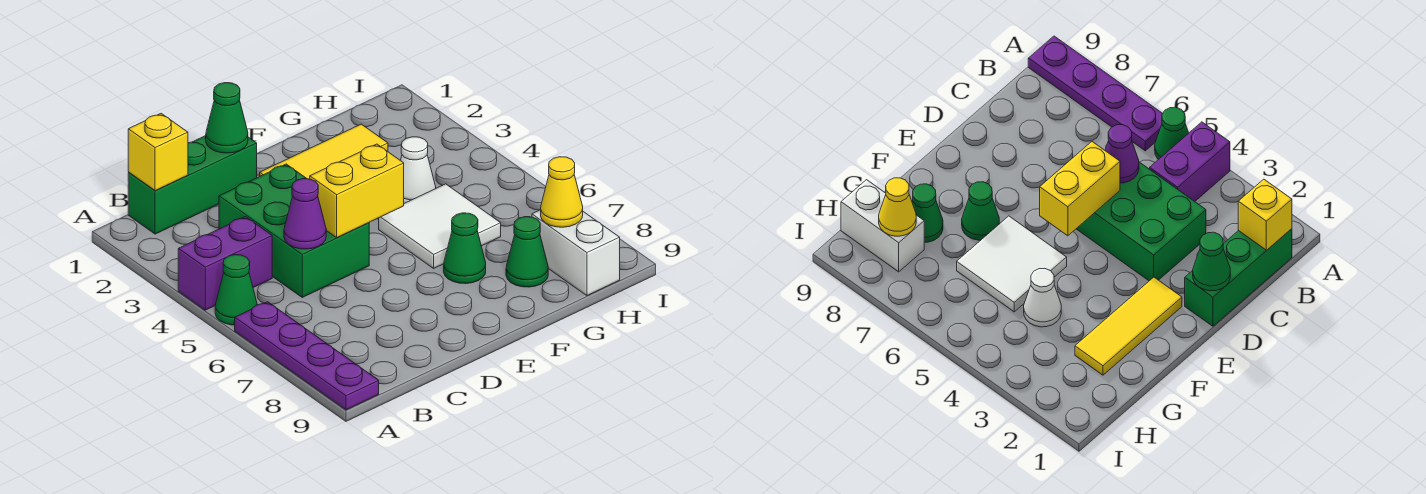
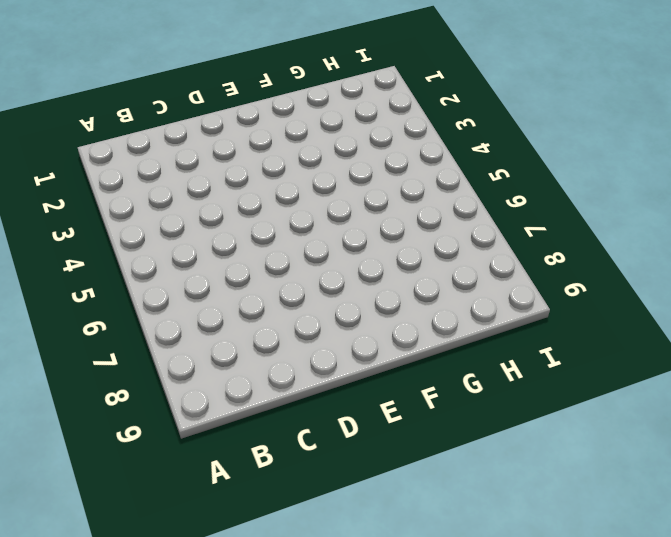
none -> purple 1x2 brick [178,217,272,310]
none -> green 1x1 cone [215,255,257,325]
none -> purple 1x4 plate [235,302,379,410]

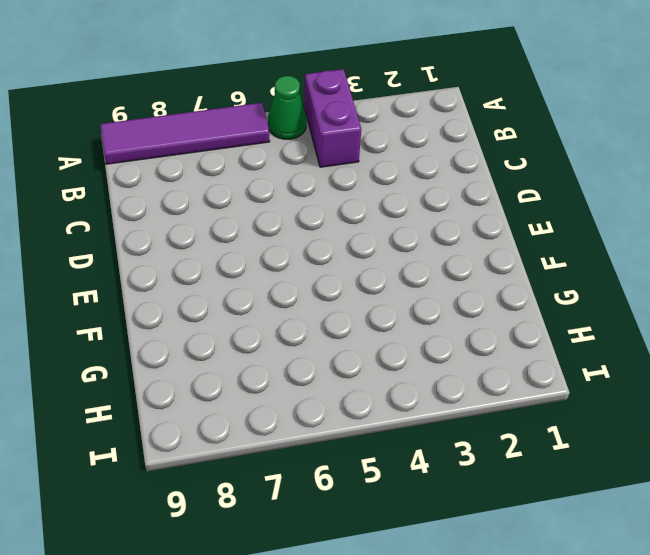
purple 1x4 tile [100,103,270,164] -> purple 1x4 plate [235,302,379,410]
none -> green 1x3 brick [128,136,257,234]
none -> green 2x3 brick [219,164,369,297]
none -> yellow 1x3 tile [260,124,388,179]

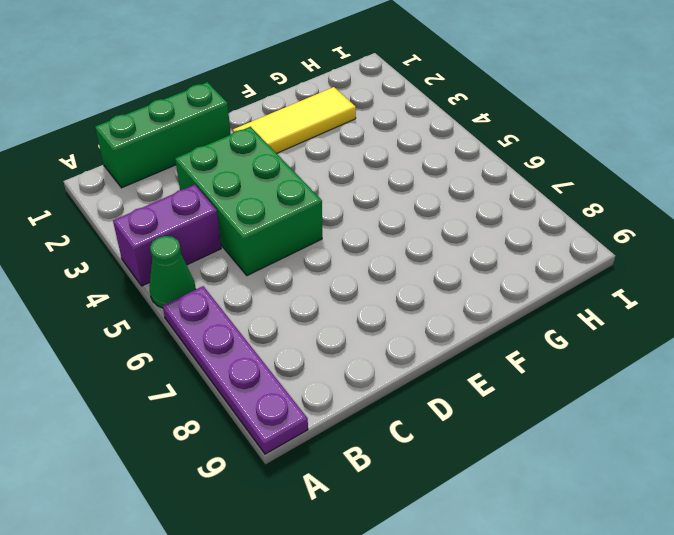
none -> white 2x2 tile [379,184,501,268]
none -> green 1x1 cone [444,213,486,284]
none -> white 1x1 cone [400,137,436,203]

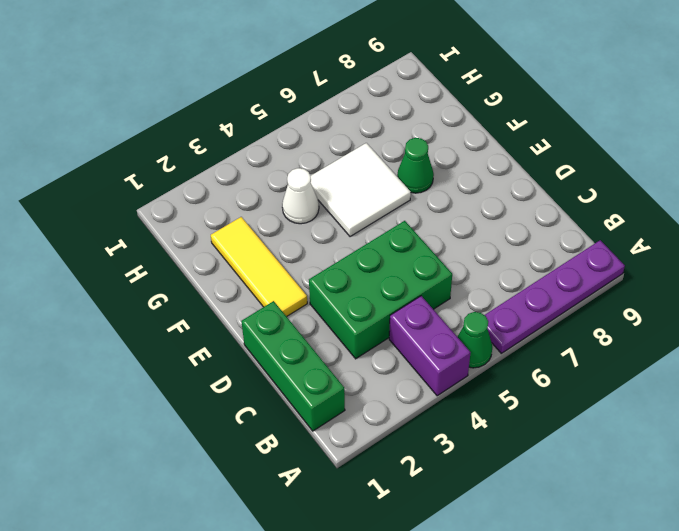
none -> green 1x1 cone [506,217,548,287]
none -> white 1x2 brick [532,210,620,296]
none -> yellow 1x1 brick [128,114,188,191]

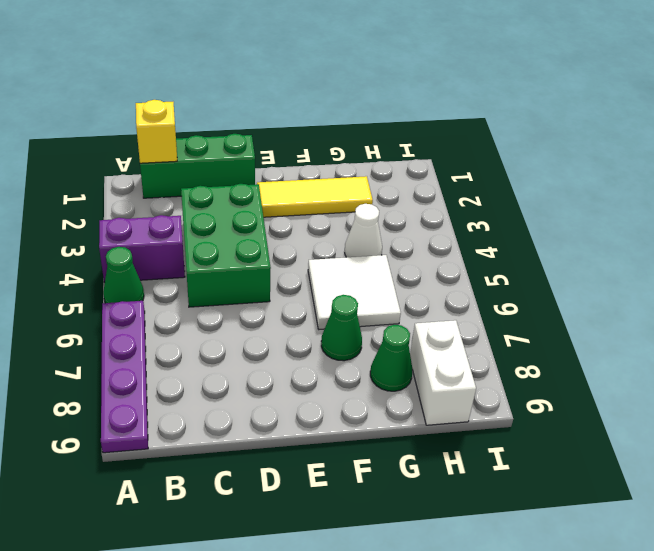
none -> purple 1x1 cone [284,179,326,249]
none -> green 1x1 cone [206,83,248,153]
none -> yellow 1x2 brick [310,144,404,238]

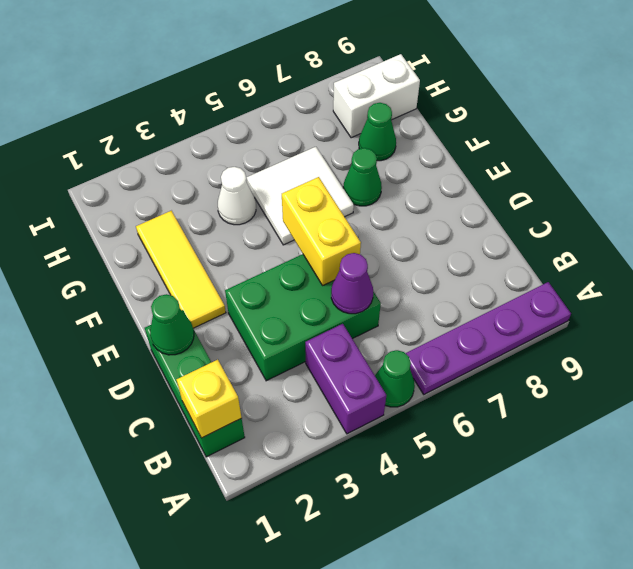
none -> yellow 1x1 cone [541,157,583,227]

